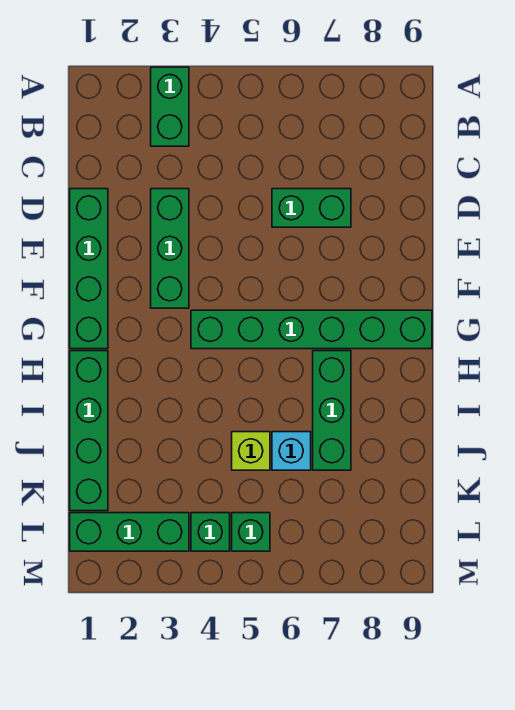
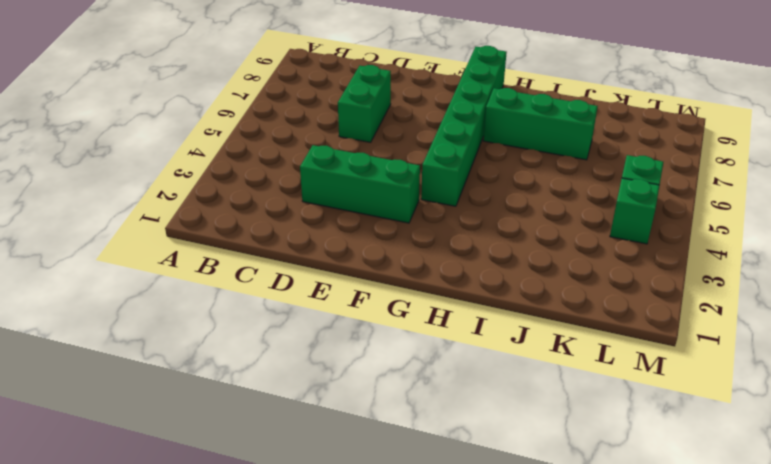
none -> green 1x2 brick [151,67,189,146]
none -> green 1x4 brick [70,189,108,349]
none -> green 1x4 brick [70,351,108,511]

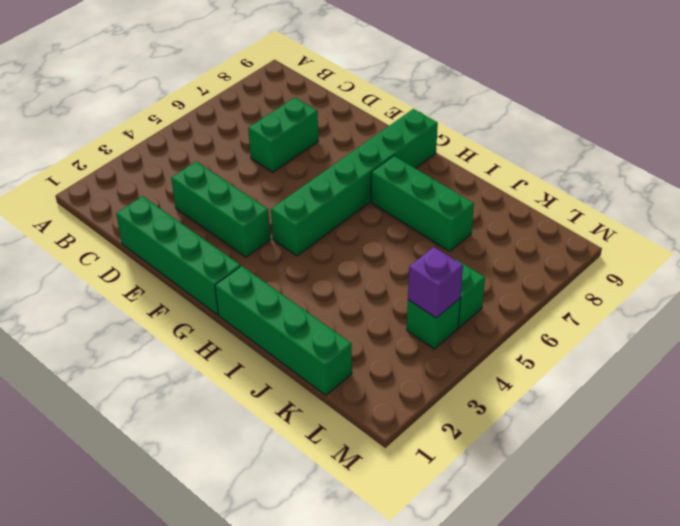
purple 1x1 brick [408,247,463,318] -> none
none -> green 1x2 brick [151,67,189,146]
none -> lime 1x1 brick [232,432,270,470]
none -> cyan 1x1 brick [272,432,311,470]

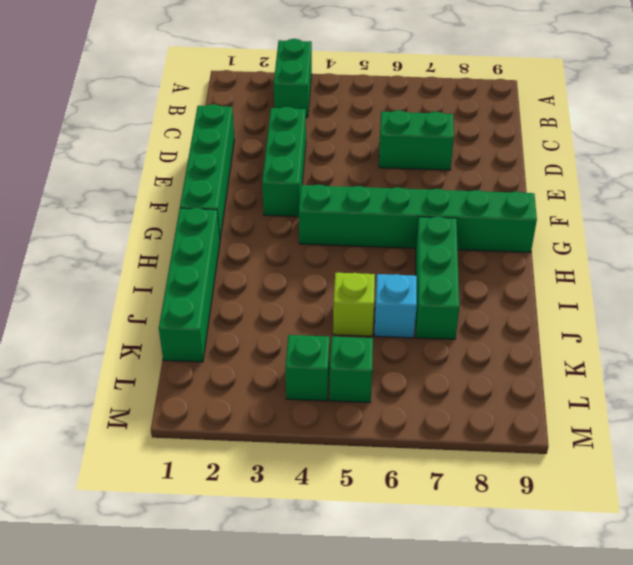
none -> green 1x3 brick [70,513,189,551]

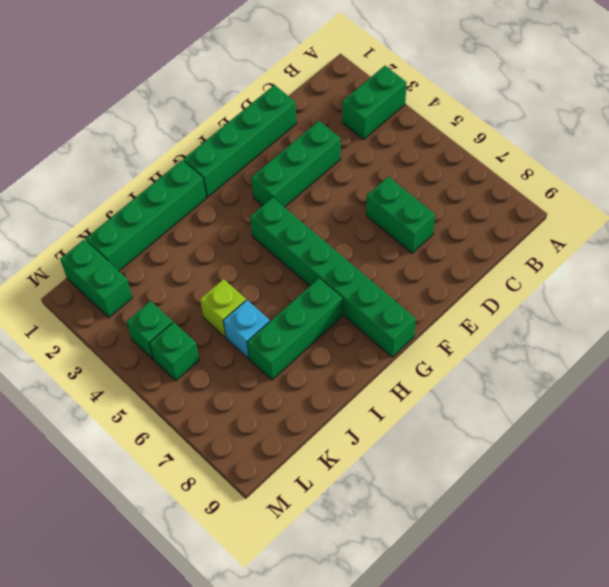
green 1x2 brick [60,240,132,318] -> green 1x3 brick [70,513,189,551]

